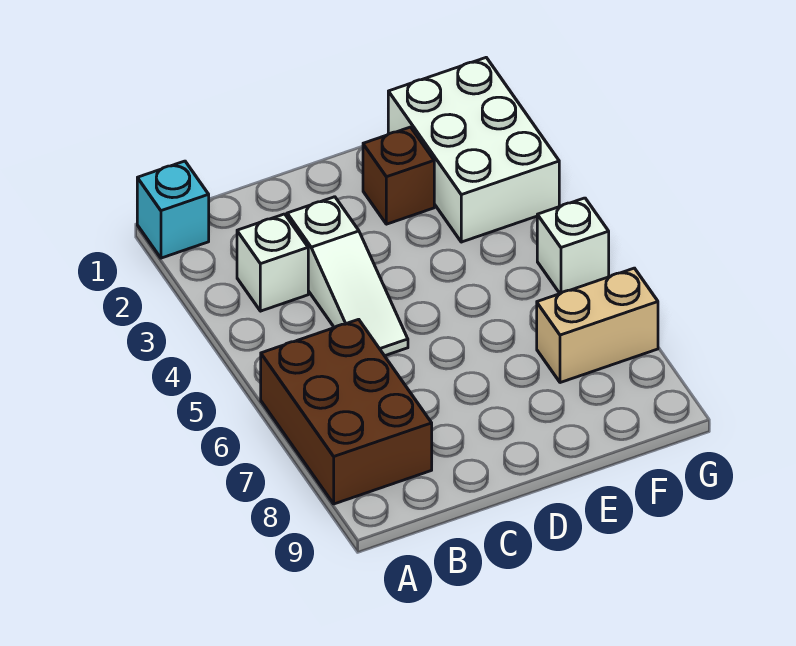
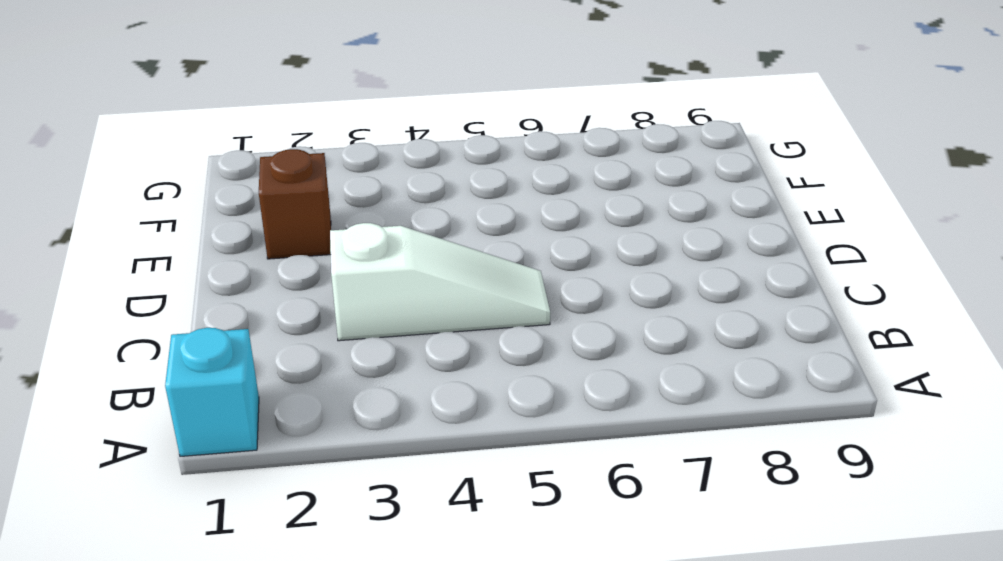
none -> brown 2x3 brick [261,319,432,504]
none -> white 1x1 brick [237,214,308,311]

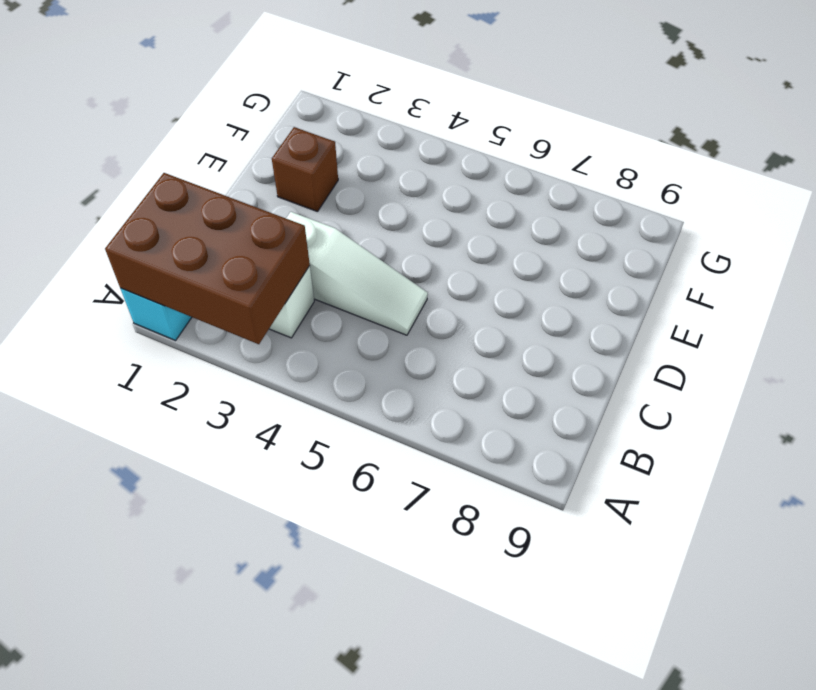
brown 2x3 brick [105,173,310,344] -> brown 2x3 brick moved to [261,319,432,504]
none -> white 2x3 brick [388,58,559,242]
none -> tan 1x2 brick [537,268,658,383]

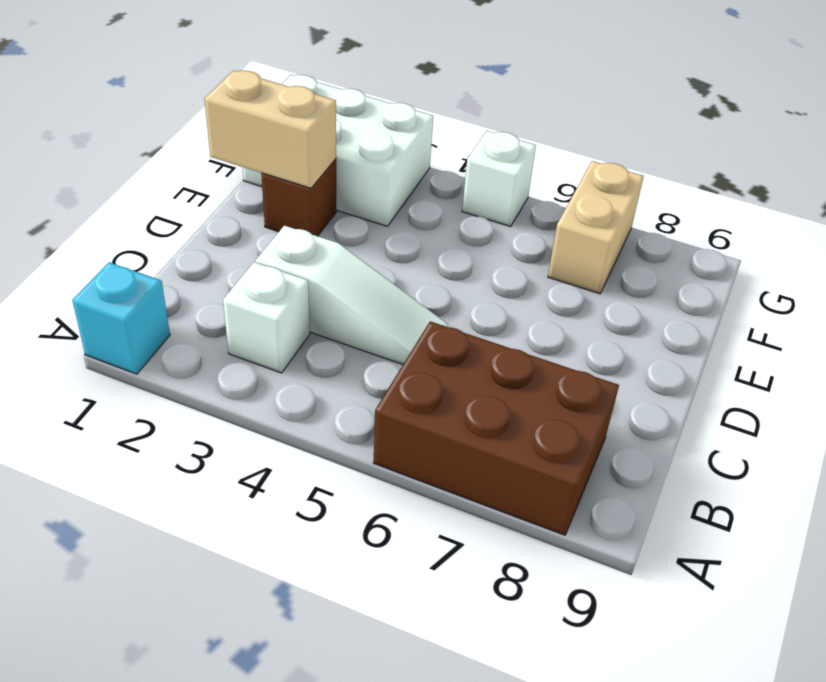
tan 1x2 brick [204,71,336,188] -> none

